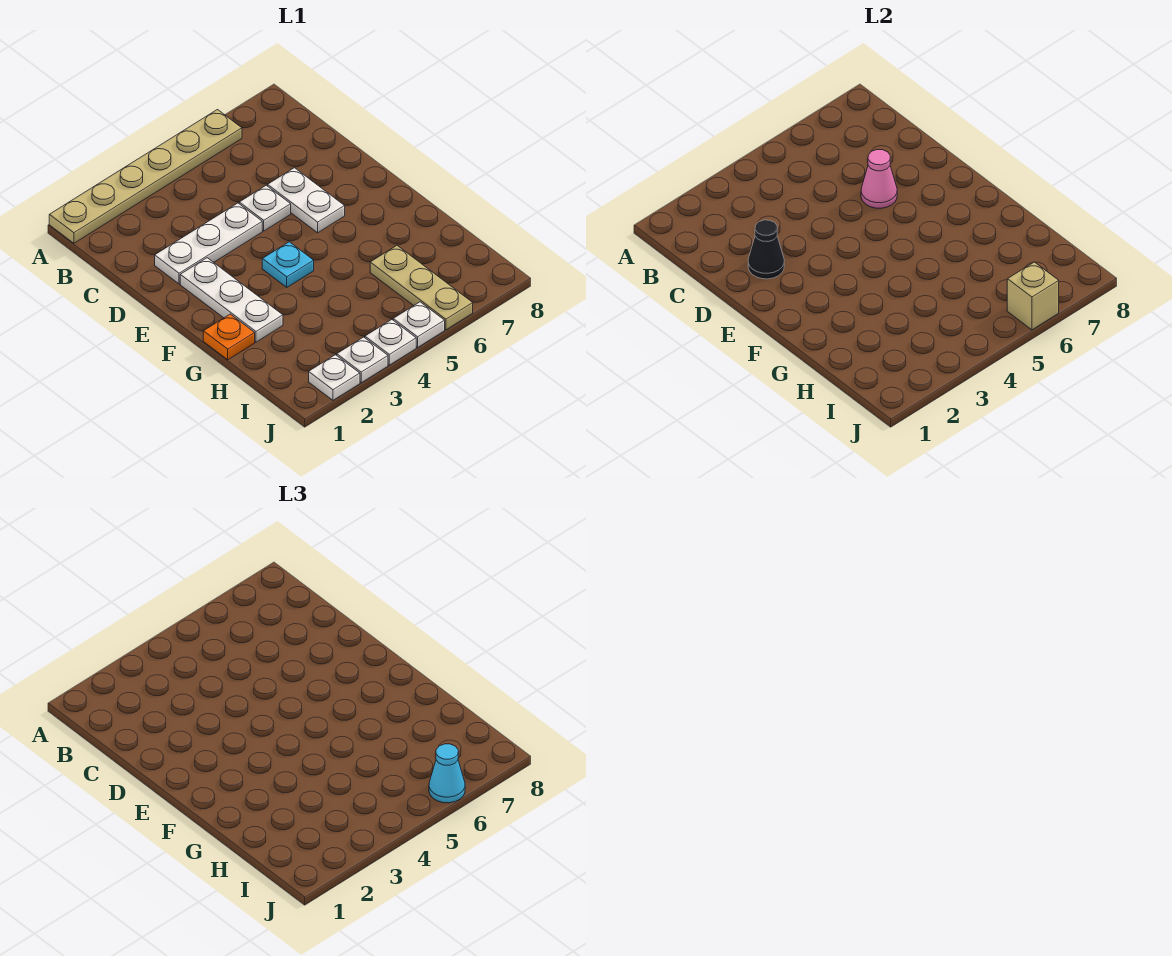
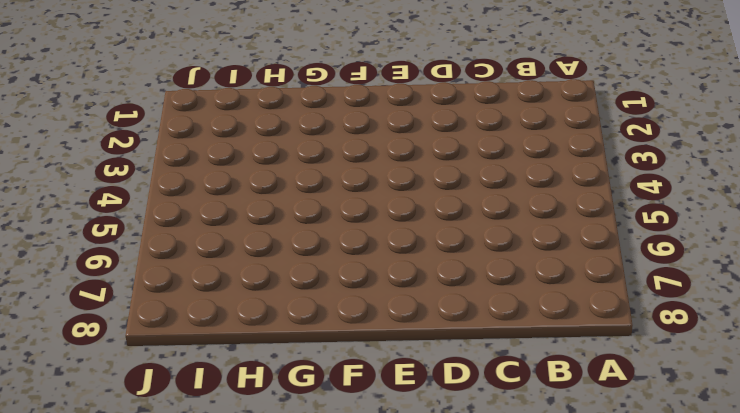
none -> tan 1x6 plate [49,110,242,243]
none -> white 1x3 plate [155,203,262,284]
none -> white 1x1 plate [239,185,291,231]

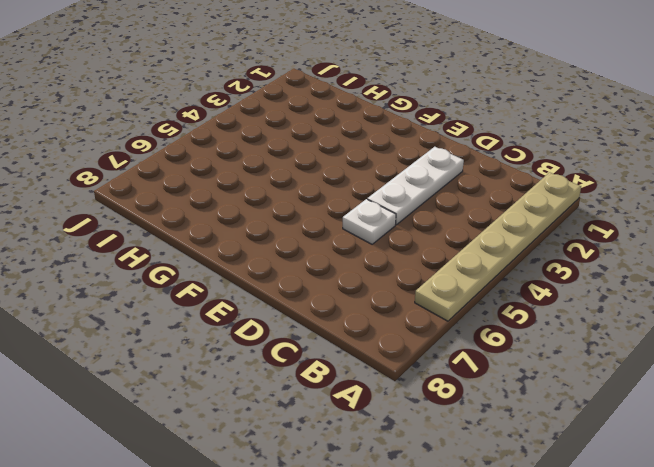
none -> white 1x2 plate [268,168,345,233]
none -> white 1x3 plate [180,258,283,342]
none -> cyan 1x1 plate [262,242,314,287]

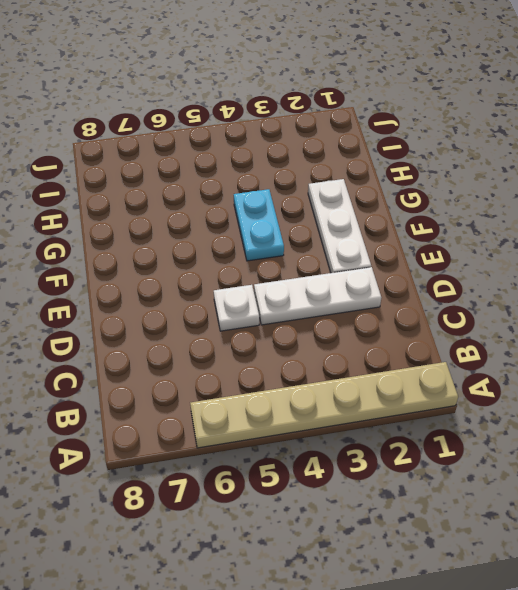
cyan 1x2 plate [234,189,284,261] -> cyan 1x1 plate [262,242,314,287]
none -> white 1x2 plate [268,168,345,233]
none -> orange 1x1 plate [203,314,255,360]
none -> tan 1x3 plate [370,246,473,330]

